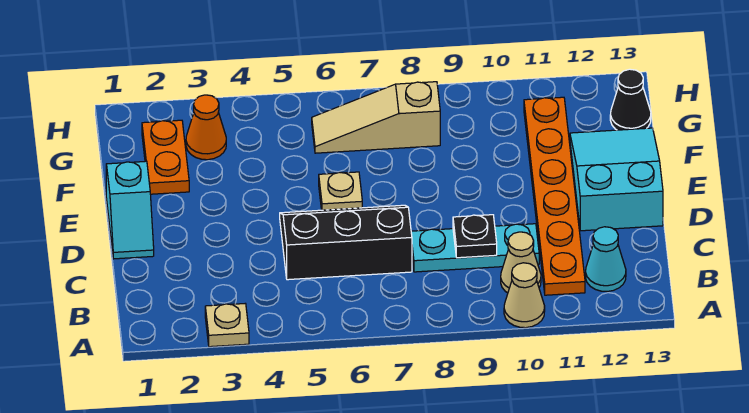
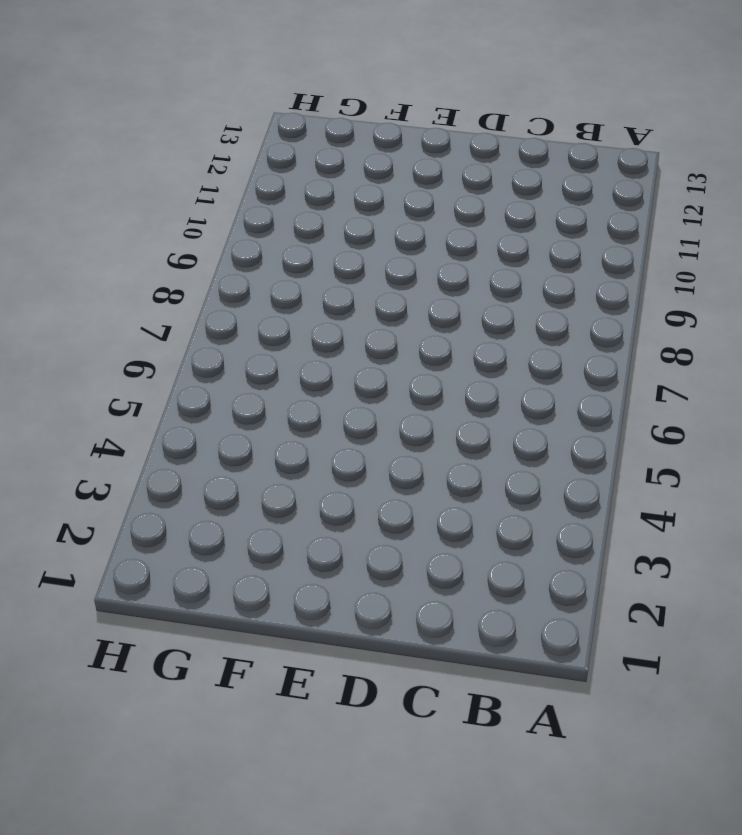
none -> tan 1x1 plate [205,304,249,347]
none -> tan 1x1 cone [504,263,545,328]
none -> tan 1x1 cone [501,232,541,293]

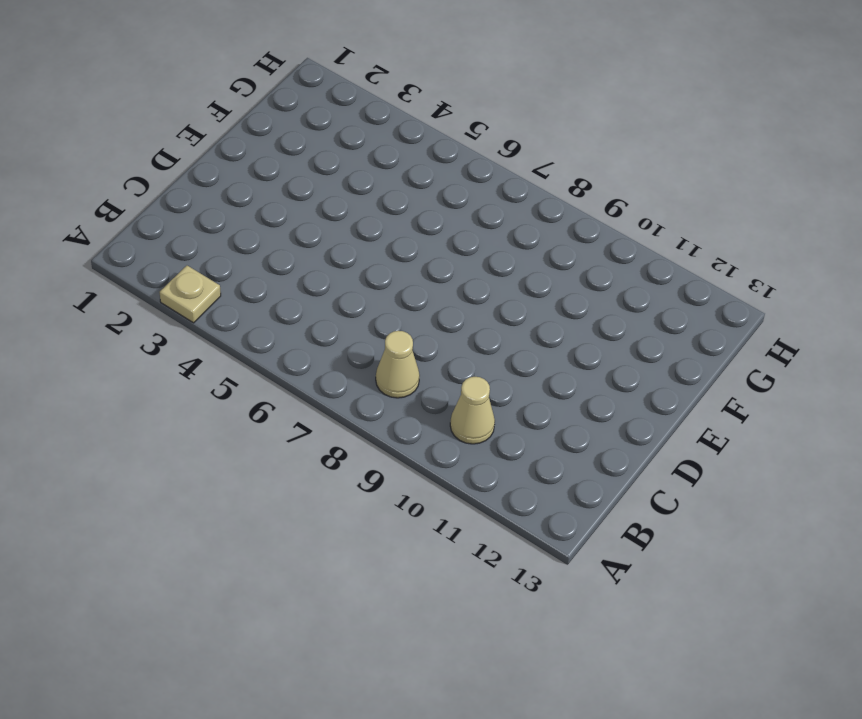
tan 1x1 cone [376,331,420,398] -> tan 1x1 cone moved to [504,263,545,328]
none -> orange 1x6 plate [524,97,585,295]
none -> cyan 1x1 cone [586,227,626,292]
none -> black 2x3 slope [280,205,412,280]

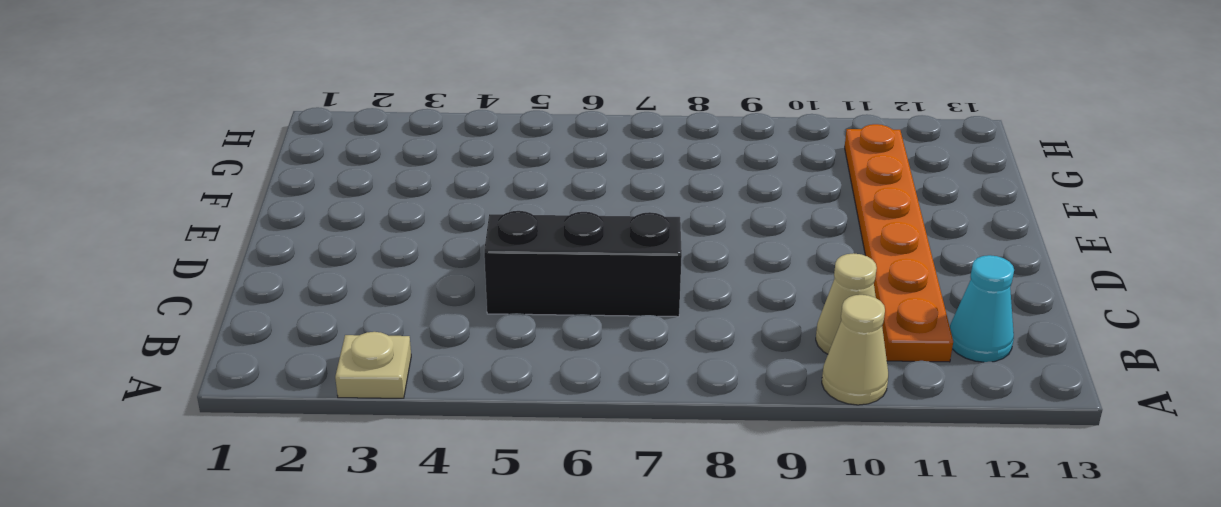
none -> cyan 1x3 plate [411,224,539,272]
none -> cyan 1x2 slope [106,161,154,259]
none -> cyan 2x3 slope [570,128,663,231]

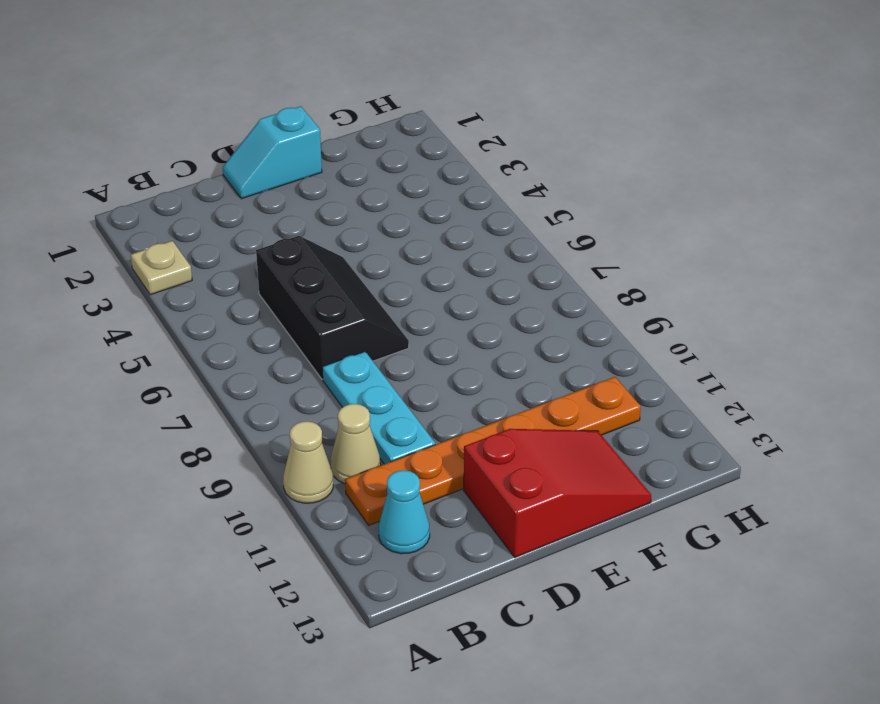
red 2x3 slope [464,429,651,557] -> cyan 2x3 slope [570,128,663,231]
none -> tan 1x1 plate [319,172,362,210]
none -> orange 1x2 plate [142,120,189,194]
none -> orange 1x1 cone [186,95,226,160]

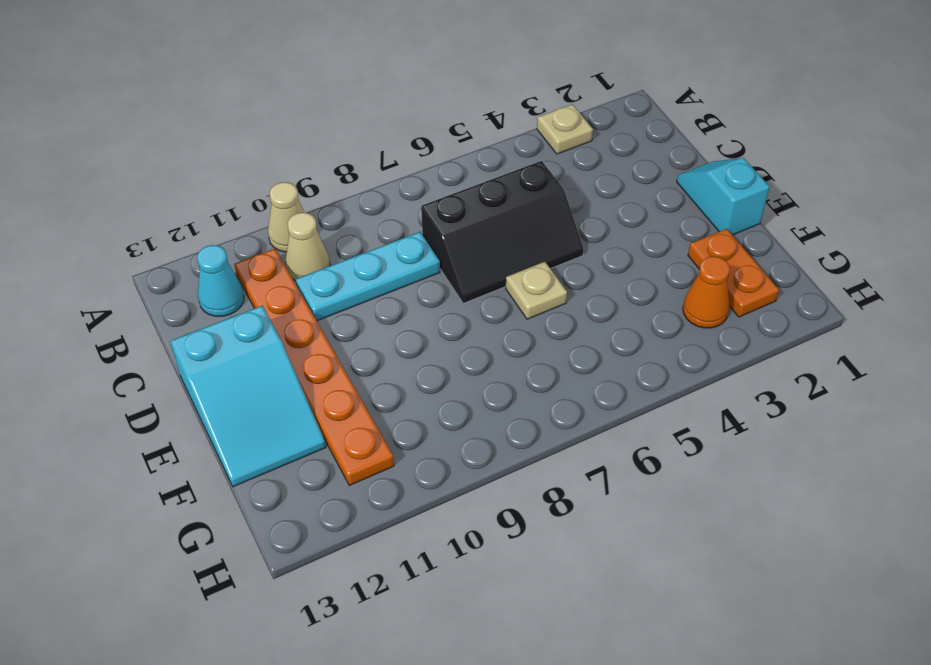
none -> tan 1x3 slope [312,82,440,153]
none -> black 1x1 cone [610,69,651,130]
none -> black 1x1 plate [453,215,497,258]

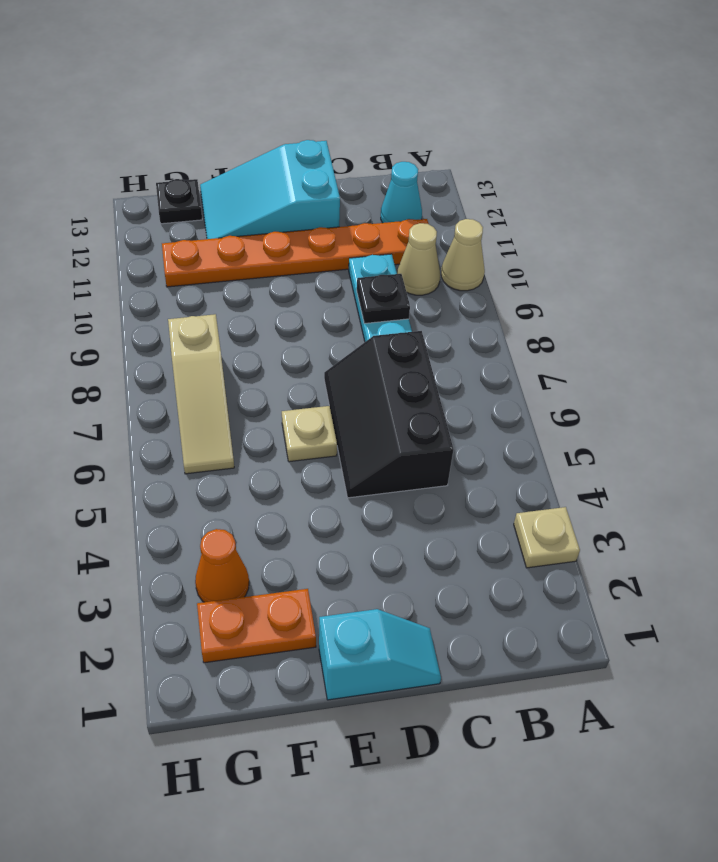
black 1x1 plate [156,179,202,224] -> black 1x1 cone [610,69,651,130]

